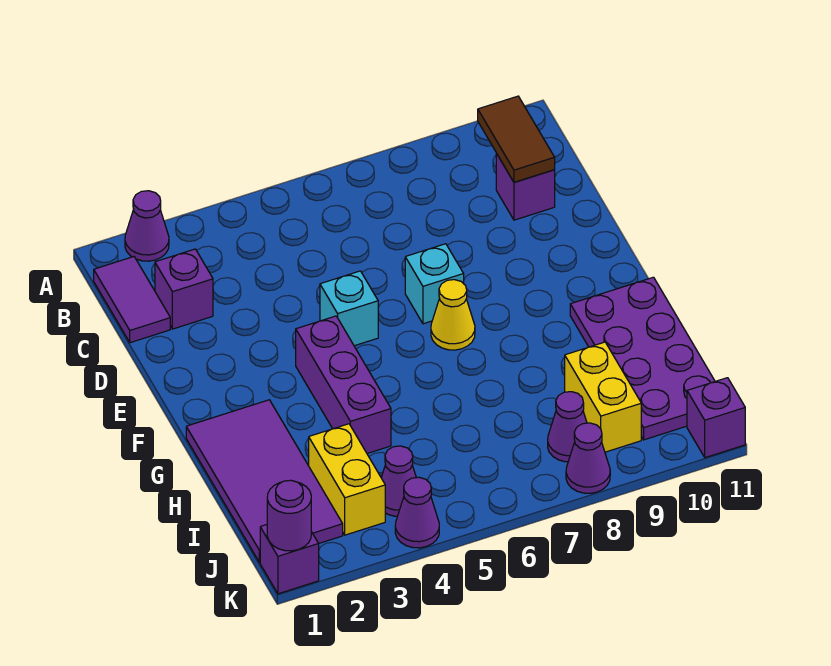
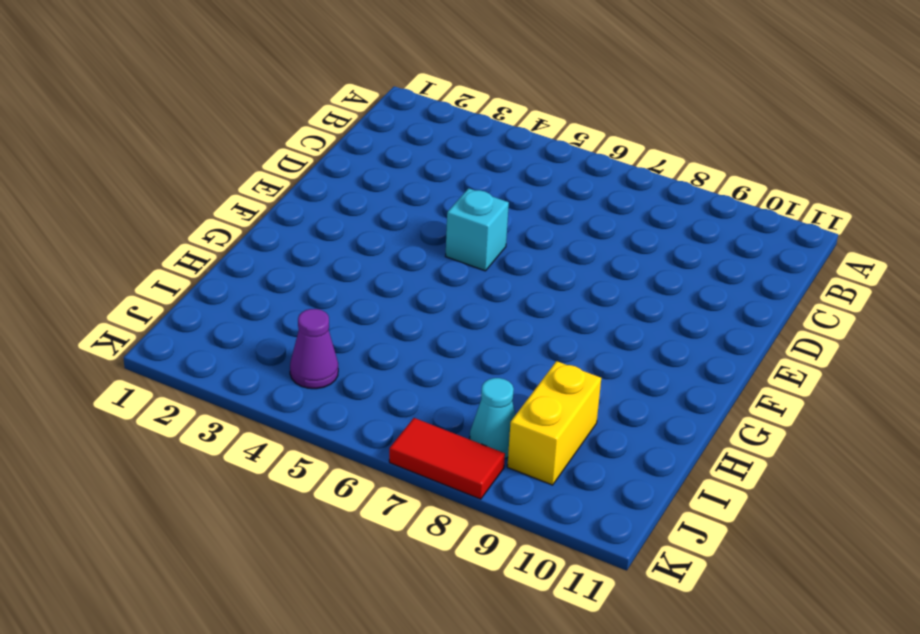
cyan 1x1 cone [470,378,515,459] -> purple 1x1 cone [548,392,587,462]
red 1x2 tile [389,418,505,499] -> purple 1x1 cone [566,423,610,493]
none -> purple 1x1 cone [125,191,169,261]
none -> purple 1x2 tile [94,257,170,343]
none -> purple 1x1 brick [155,249,213,329]

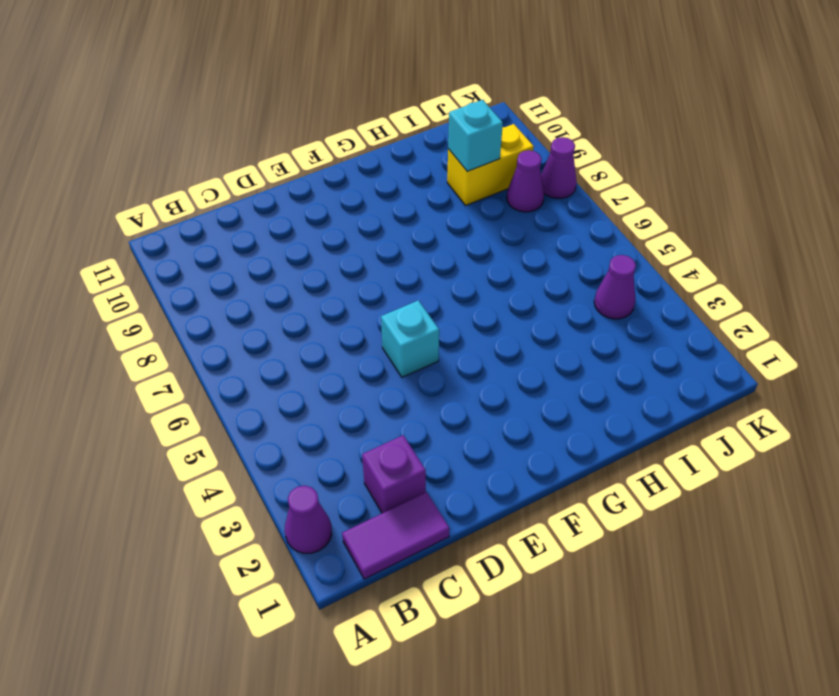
cyan 1x1 brick [448,100,503,171] -> cyan 1x1 brick moved to [405,244,464,324]
none -> purple 1x1 brick [496,153,555,220]
none -> purple 1x3 brick [296,316,391,453]
none -> yellow 1x1 cone [431,280,475,350]

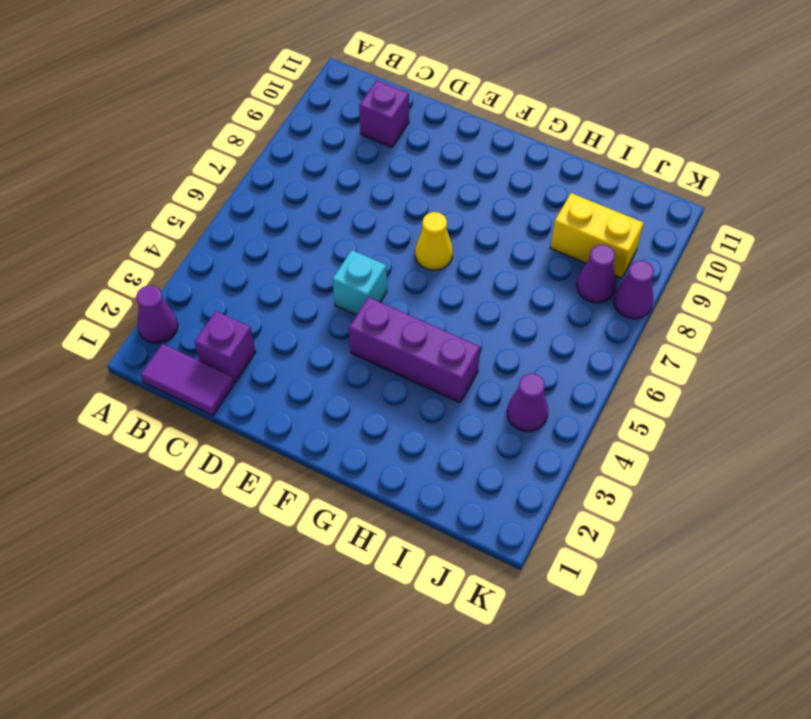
none -> cyan 1x1 brick [405,244,464,324]
none -> purple 2x4 tile [186,400,343,562]
none -> purple 2x4 plate [570,277,715,440]

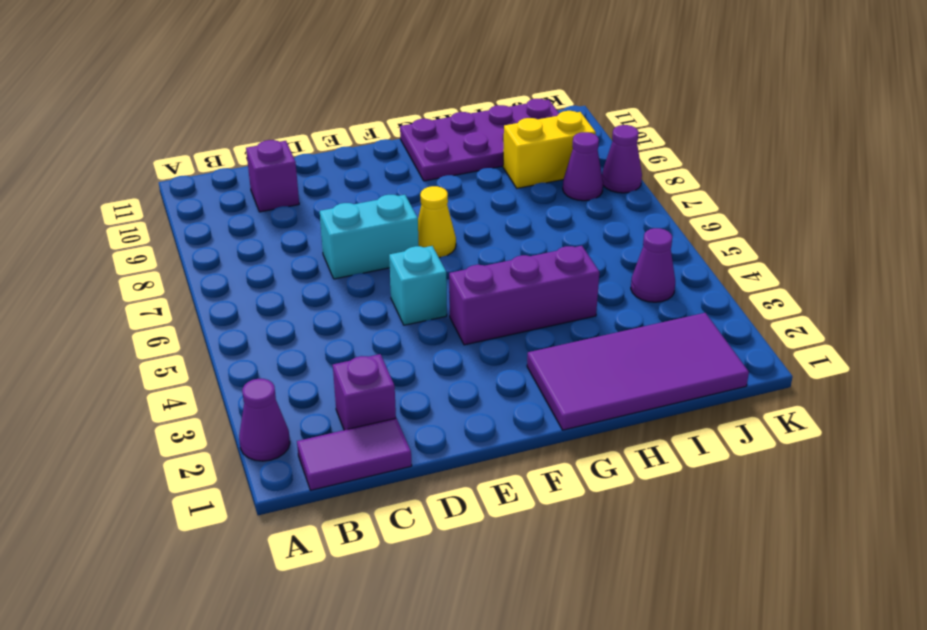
cyan 1x2 brick [320,195,419,279] -> cyan 1x1 brick [405,244,464,324]
none -> yellow 1x2 brick [309,424,385,535]
none -> purple 1x1 brick [260,525,319,594]
none -> purple 1x1 cone [395,477,439,548]

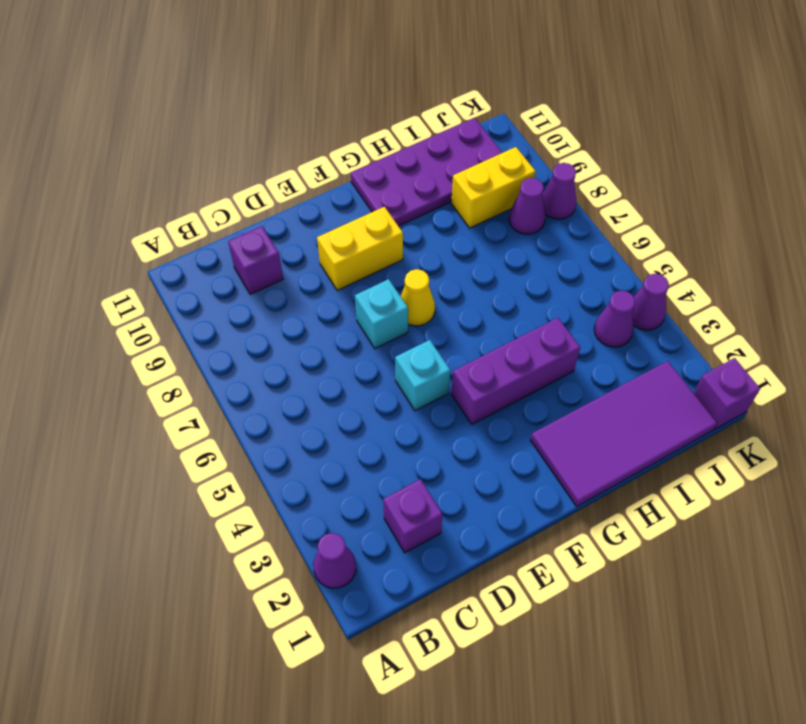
yellow 1x2 brick [317,207,403,290] -> yellow 1x2 brick moved to [309,424,385,535]
none -> purple 1x2 tile [94,257,170,343]
none -> purple 1x1 brick [687,378,745,458]
none -> brown 1x2 tile [478,96,555,182]

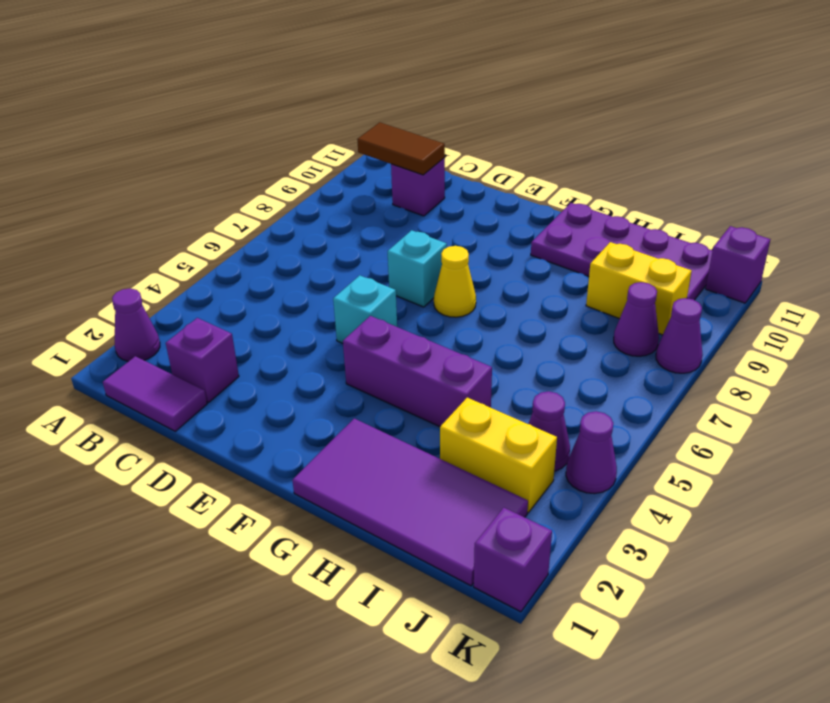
none -> purple 1x1 round brick [267,480,311,551]

